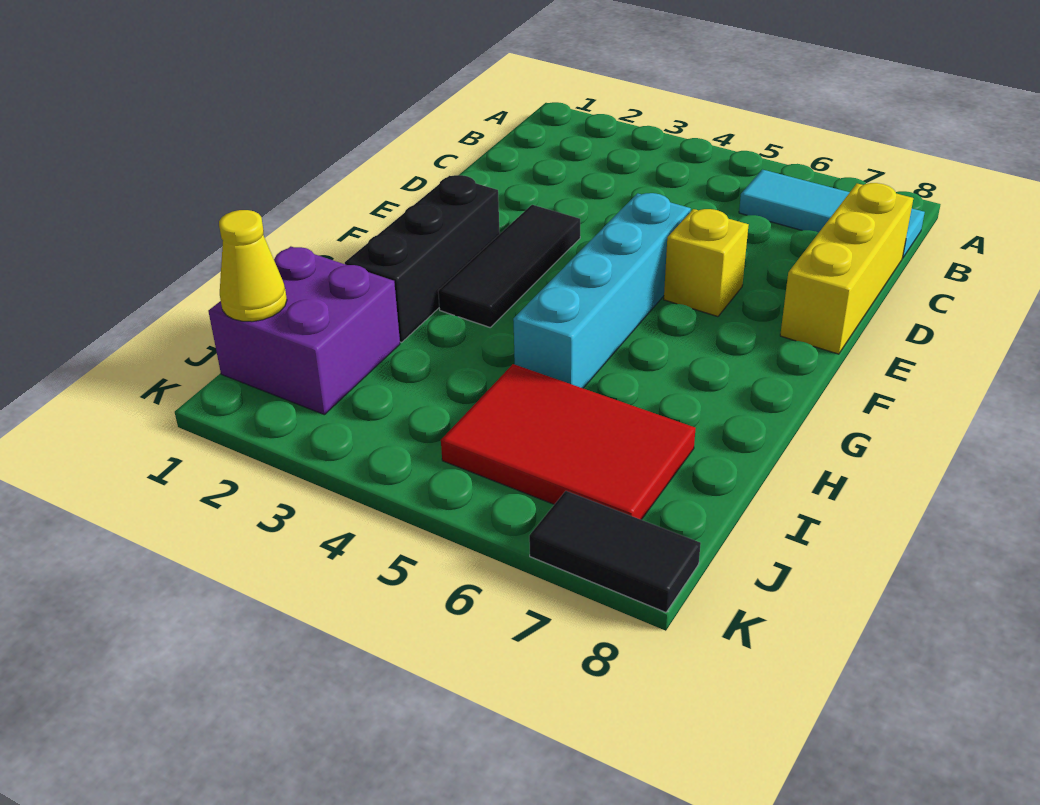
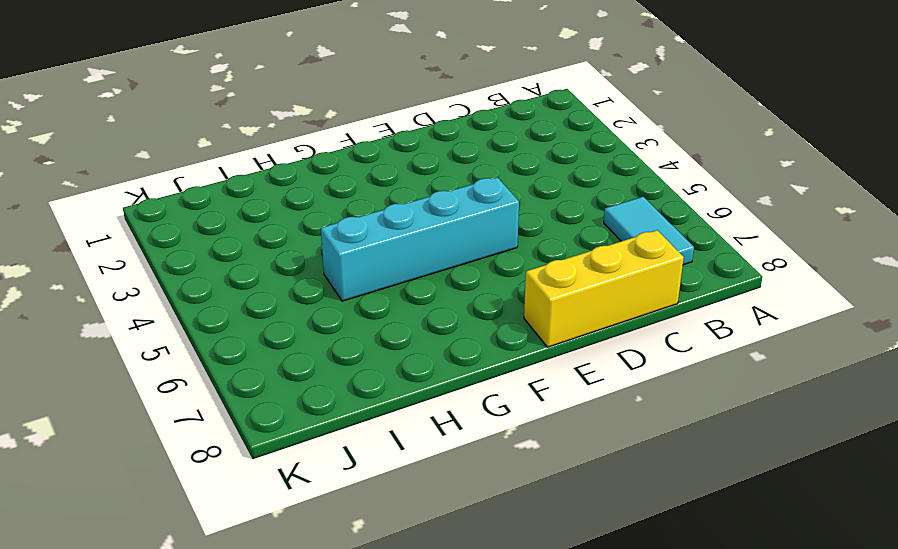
cyan 1x2 tile [604,197,694,265] -> cyan 1x3 tile [739,170,925,258]
none -> black 1x3 tile [438,205,580,327]
none -> yellow 1x1 brick [664,209,749,317]

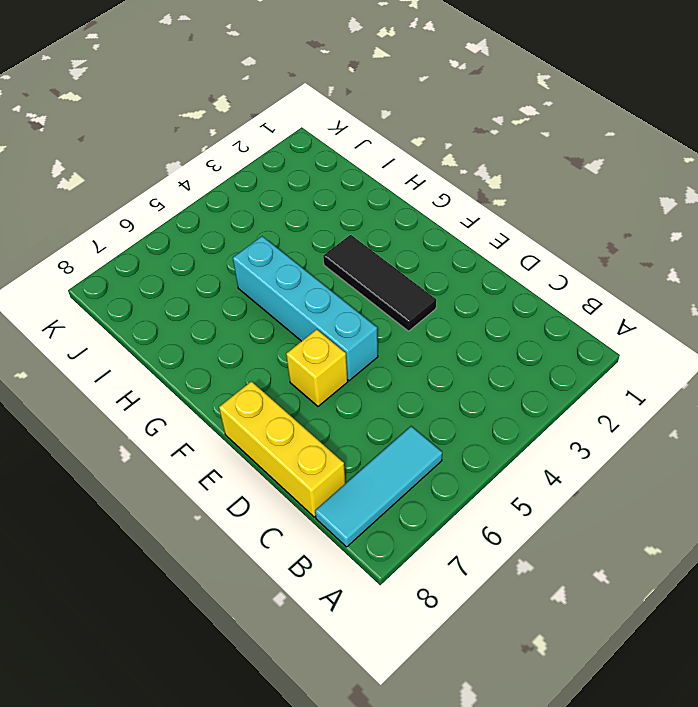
none -> black 1x3 brick [345,175,500,342]
none -> purple 2x2 brick [208,246,400,415]

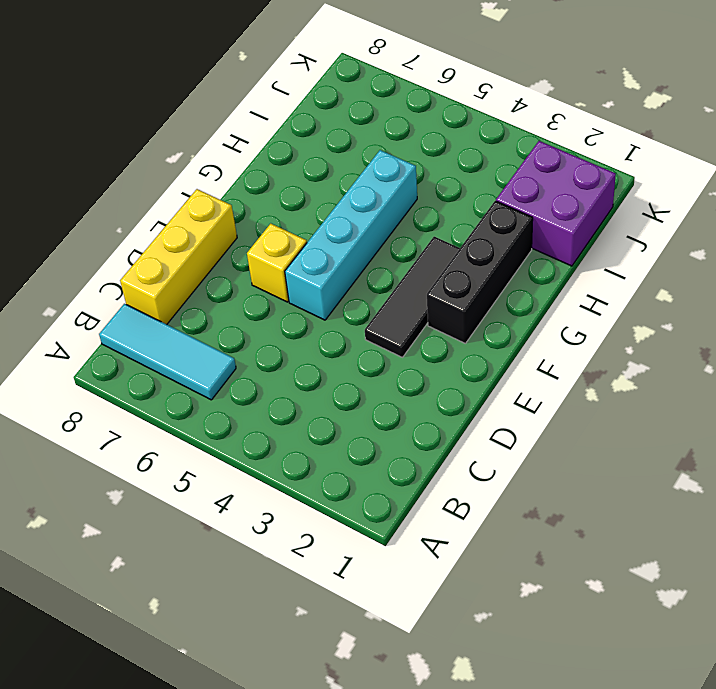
none -> red 2x3 tile [441,364,696,520]
none -> black 1x2 tile [529,491,701,612]

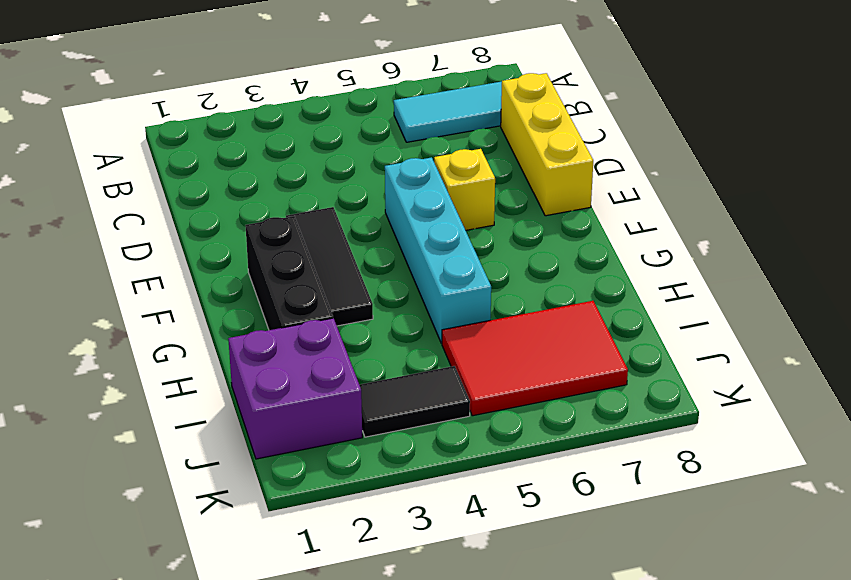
black 1x2 tile [360,366,470,437] -> black 1x2 tile moved to [529,491,701,612]
none -> yellow 1x1 cone [219,210,287,322]

